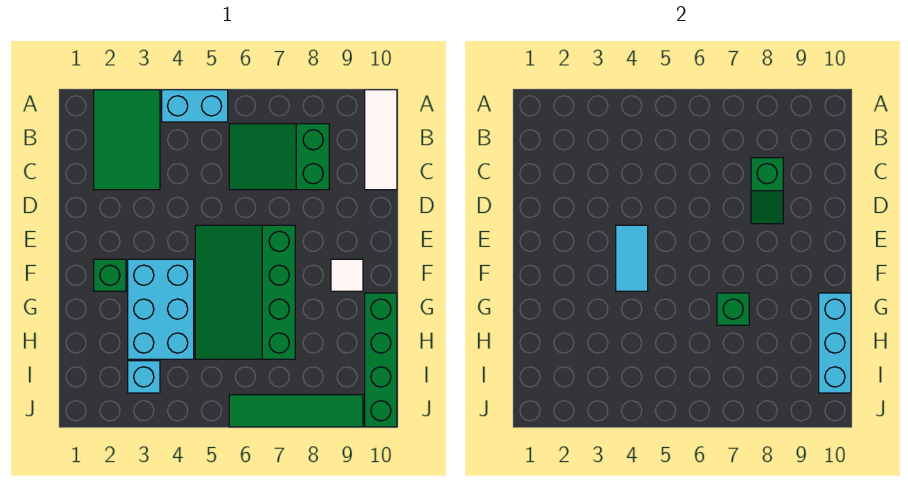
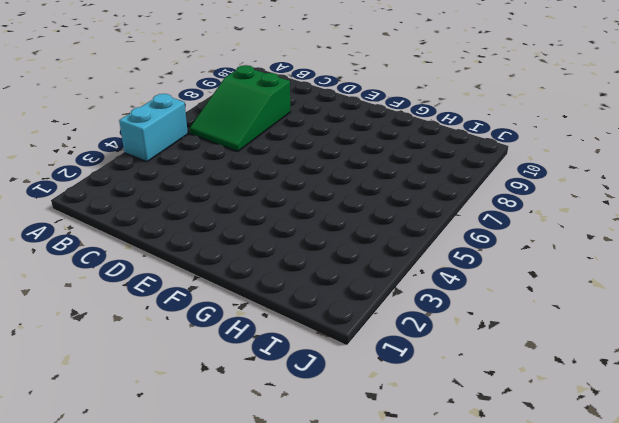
none -> green 2x3 tile [94,90,160,190]
none -> white 1x3 tile [365,90,397,190]
none -> green 3x4 slope [195,225,295,359]

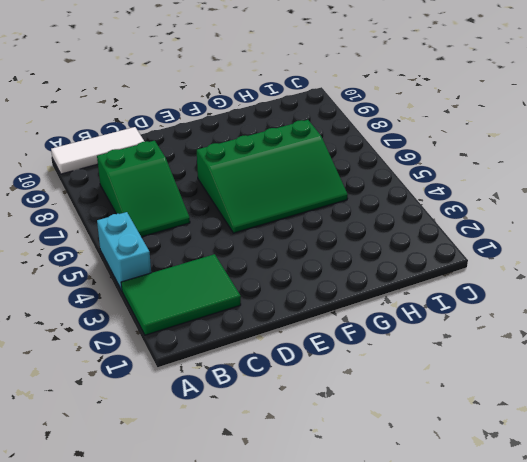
none -> green 1x1 brick [94,259,126,291]
none -> cyan 2x3 brick [128,259,194,359]
none -> white 1x1 tile [331,259,363,291]

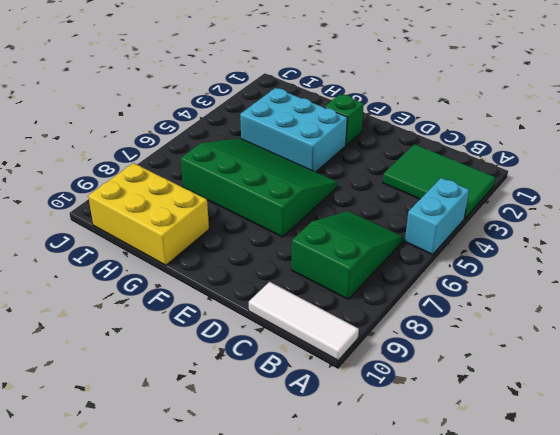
yellow 2x3 brick [88,163,209,265] -> green 1x4 brick [365,293,397,427]
none -> white 1x1 tile [331,259,363,291]
none -> cyan 1x1 brick [128,361,160,393]
none -> green 1x4 tile [229,395,363,427]

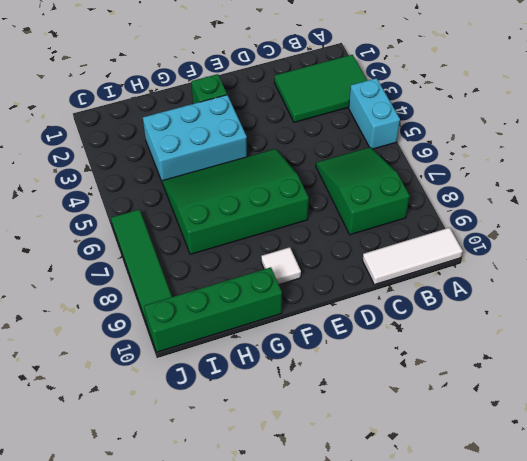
none -> cyan 1x1 brick [128,361,160,393]
none -> green 1x2 slope [751,158,783,224]
none -> cyan 1x2 tile [616,225,648,291]

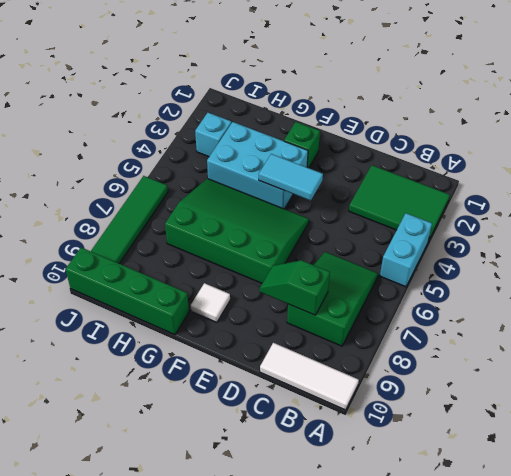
none -> green 1x1 brick [717,293,749,325]
none -> cyan 1x3 brick [819,293,851,393]

